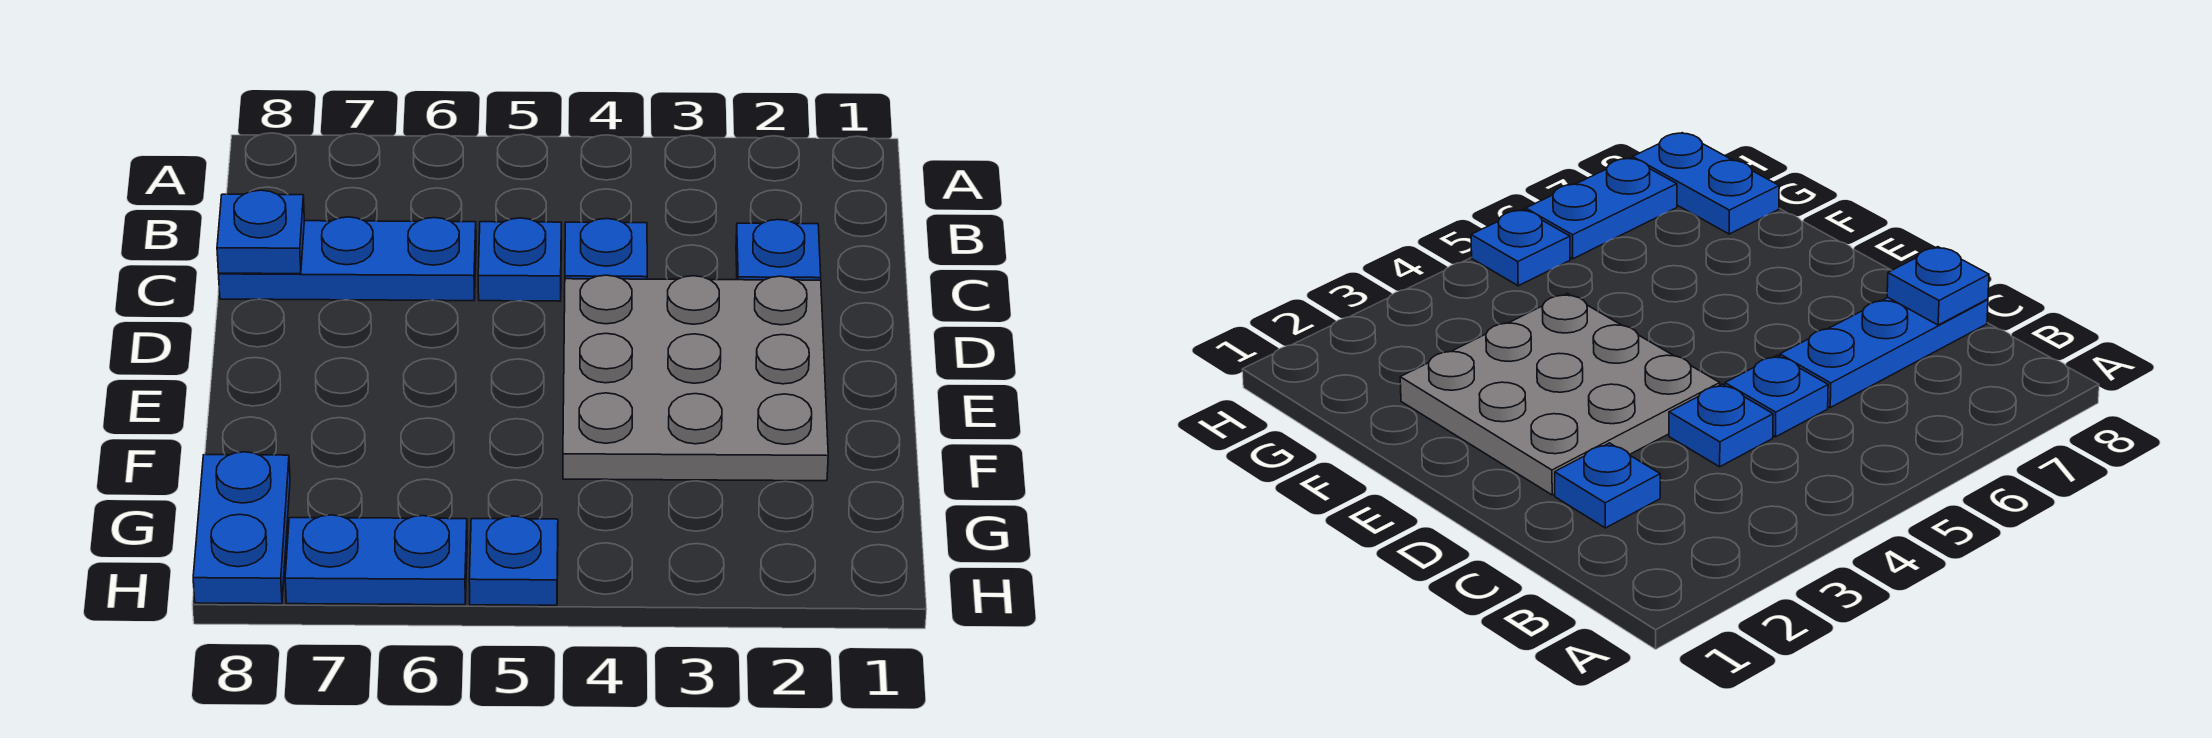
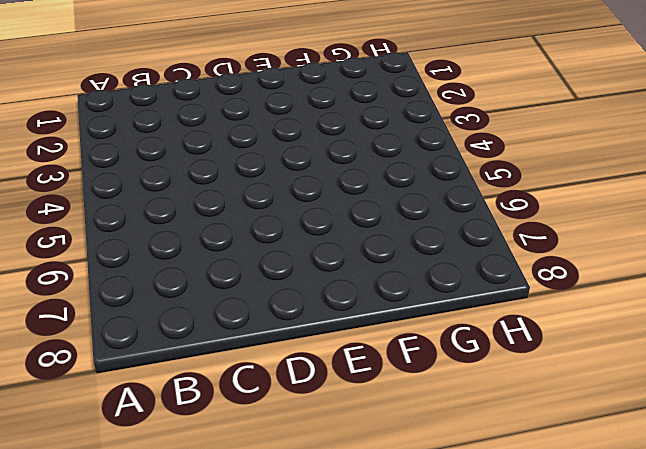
none -> blue 1x1 plate [736,220,821,280]
none -> blue 1x1 plate [565,219,647,279]

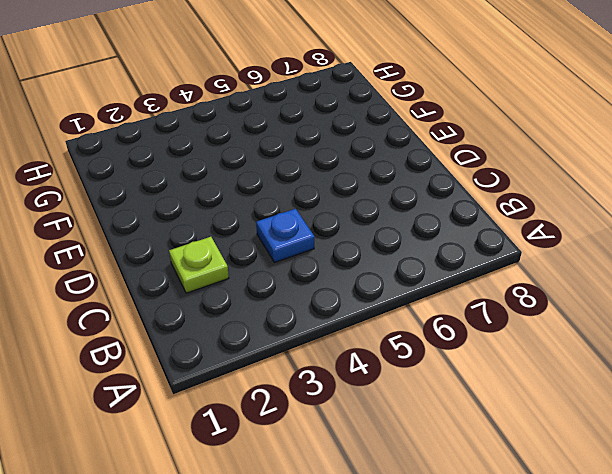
lime 1x1 plate [169,237,229,293] -> blue 1x1 plate [736,220,821,280]
none -> blue 1x1 plate [478,218,561,301]
none -> blue 1x3 plate [219,217,476,301]

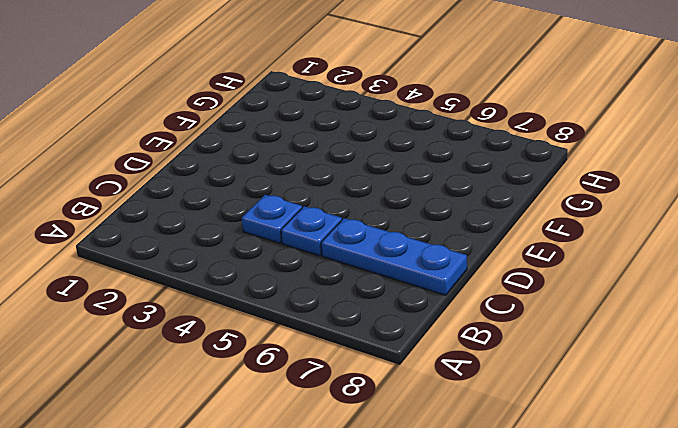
none -> blue 1x1 plate [736,220,821,280]
none -> grey 3x3 plate [563,275,828,481]

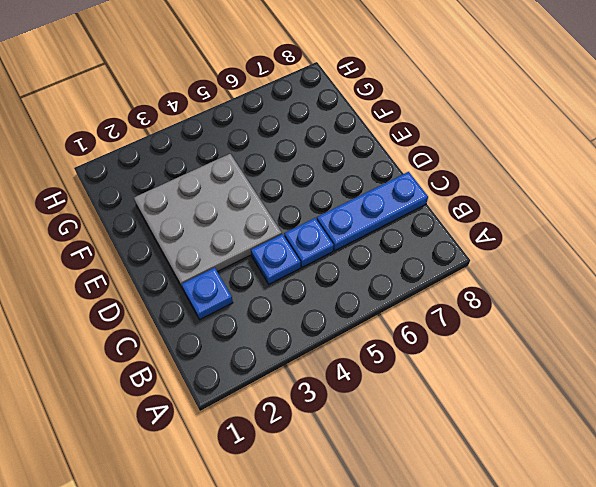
none -> blue 1x2 plate [193,452,290,604]
none -> blue 1x1 plate [469,516,558,605]

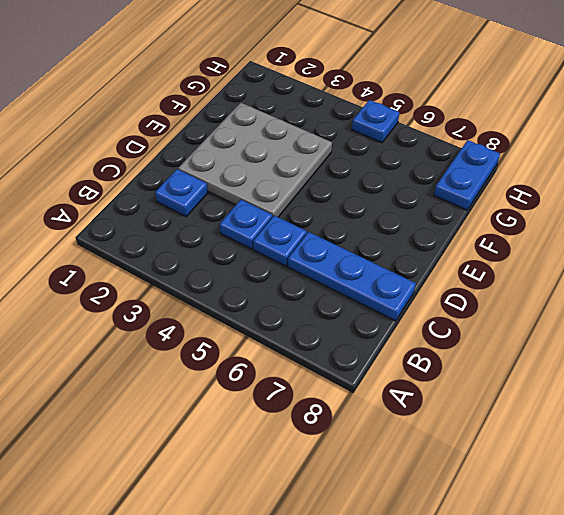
none -> blue 1x2 plate [285,515,467,605]
none -> blue 1x1 plate [217,190,304,274]

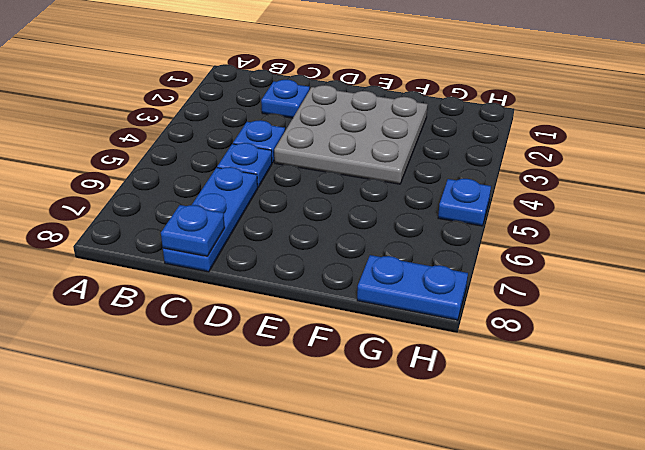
none -> blue 1x2 plate [285,515,467,605]

